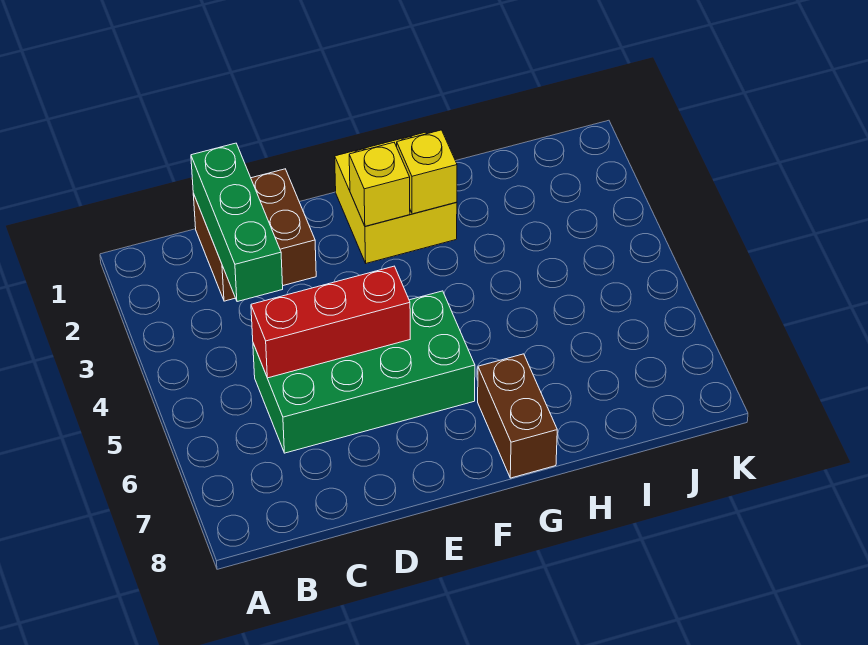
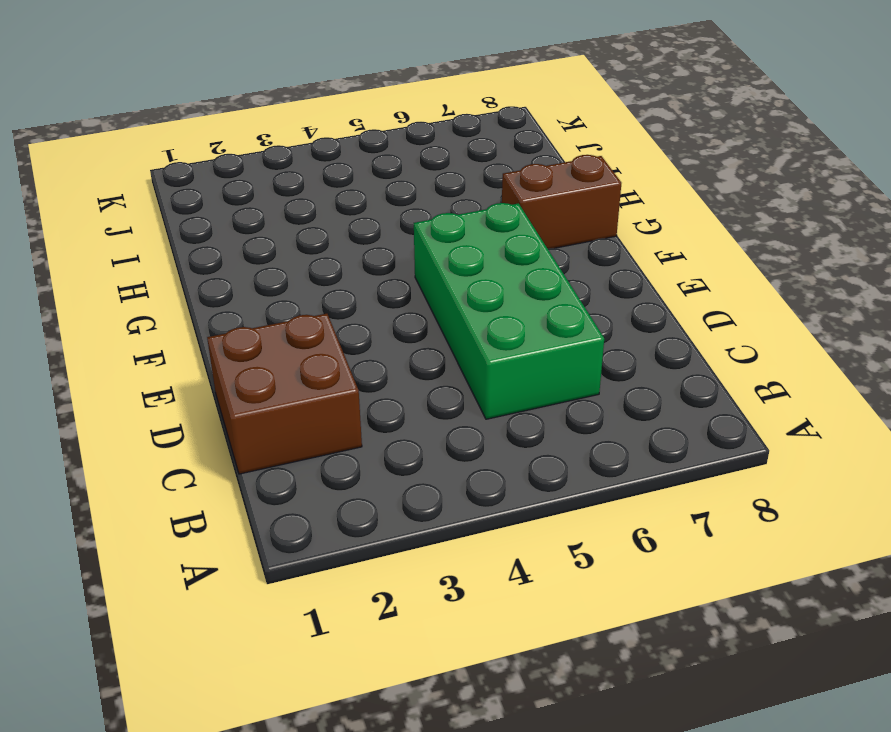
none -> yellow 2x2 brick [335,132,457,263]
none -> green 1x3 brick [191,143,283,302]

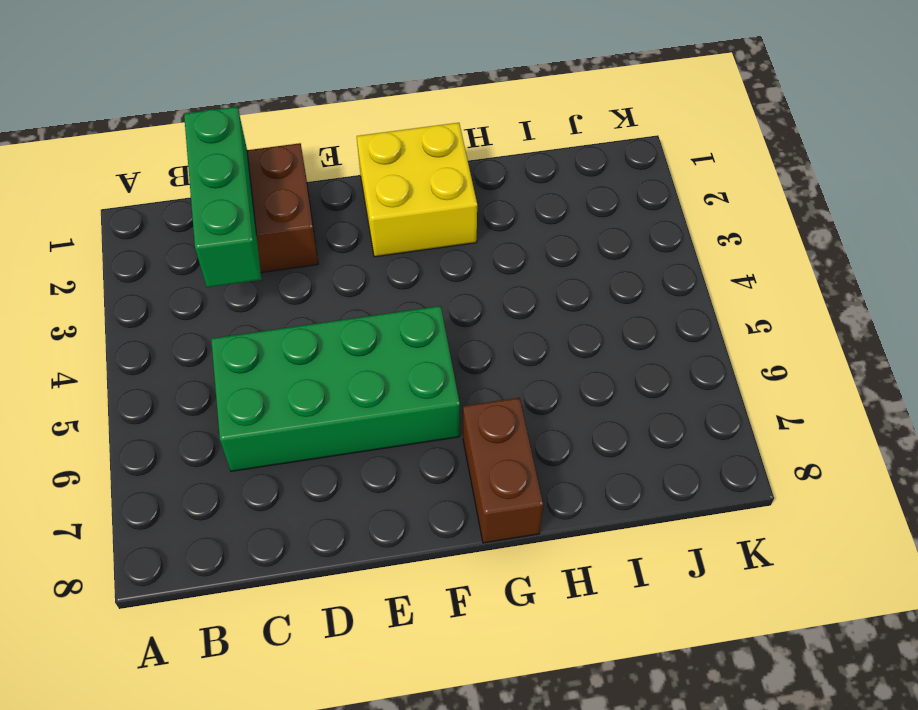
none -> red 1x3 brick [251,266,410,378]
none -> yellow 1x1 brick [349,143,410,226]

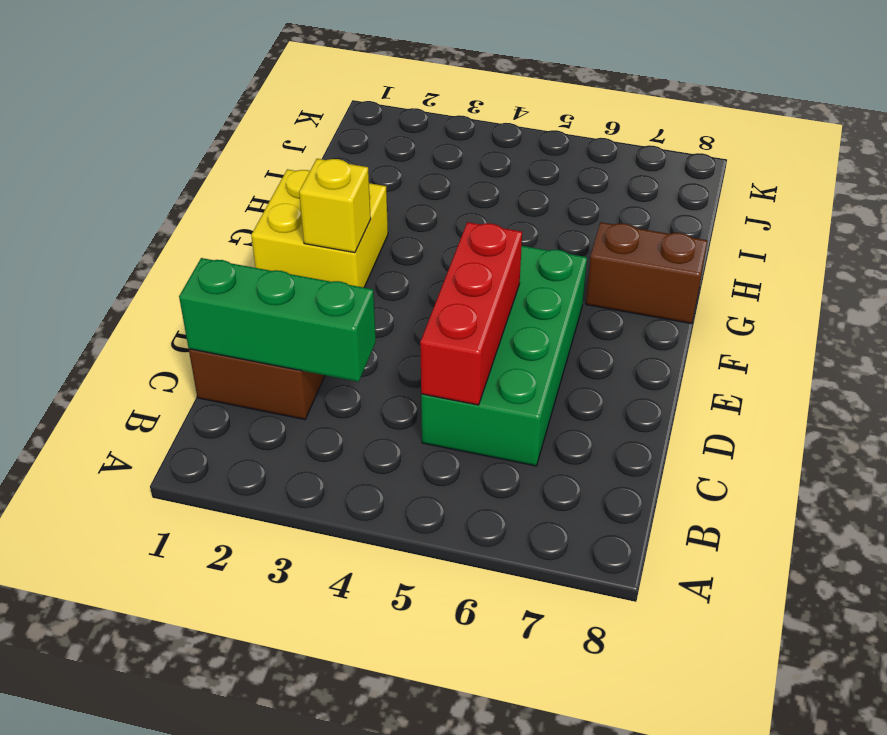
none -> yellow 1x1 brick [397,130,457,214]

